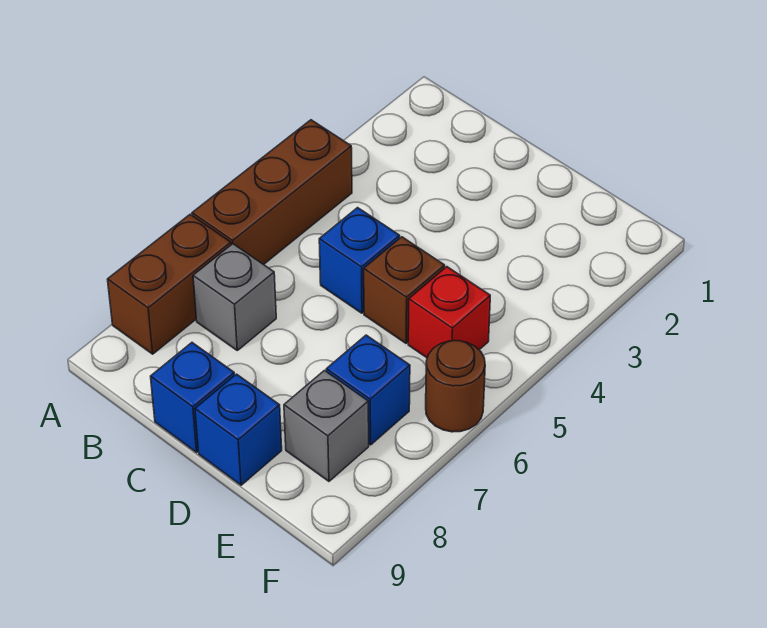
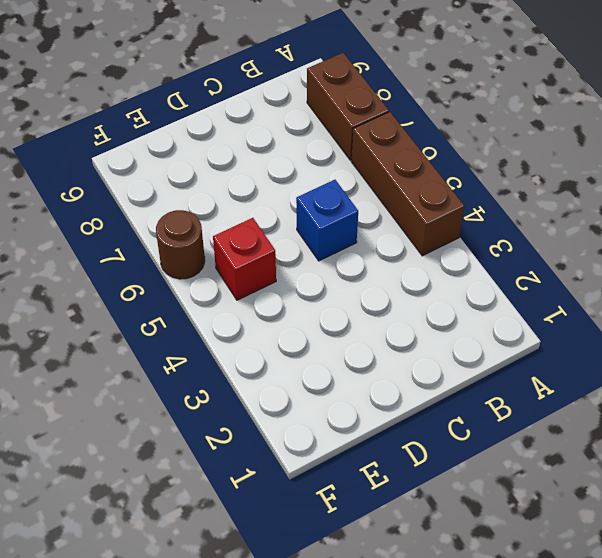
none -> grey 1x1 brick [193,244,276,350]
none -> blue 1x1 brick [151,343,235,452]

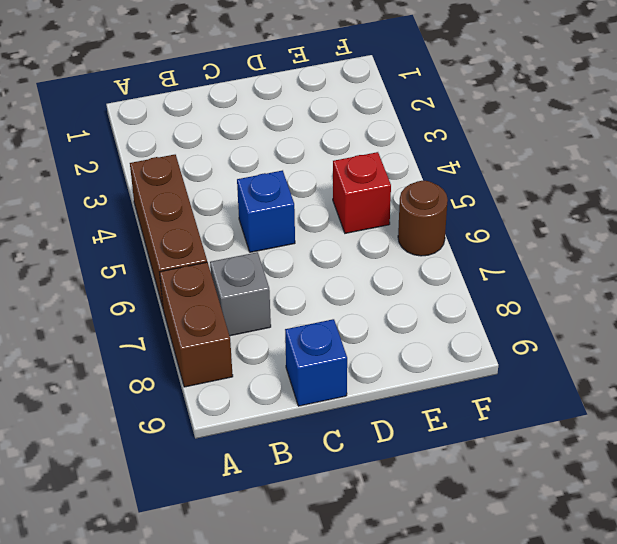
none -> brown 1x1 brick [364,237,445,343]
none -> blue 1x1 brick [195,374,282,485]

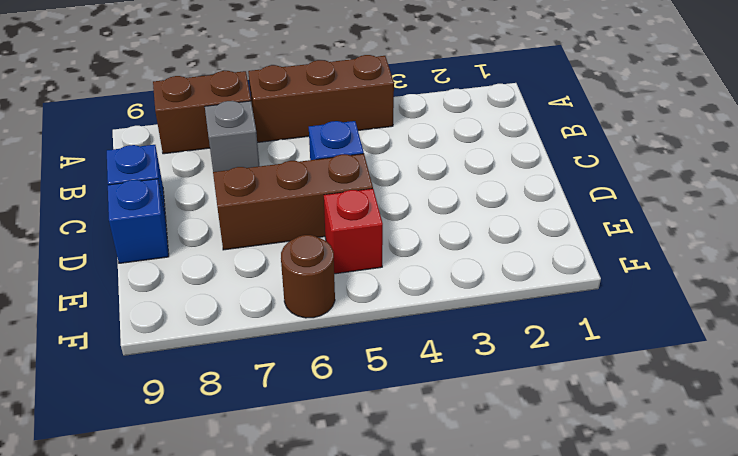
brown 1x3 brick [213,154,373,250] -> brown 1x1 brick [364,237,445,343]
none -> blue 1x1 brick [326,335,410,445]
none -> grey 1x1 brick [284,371,369,481]

